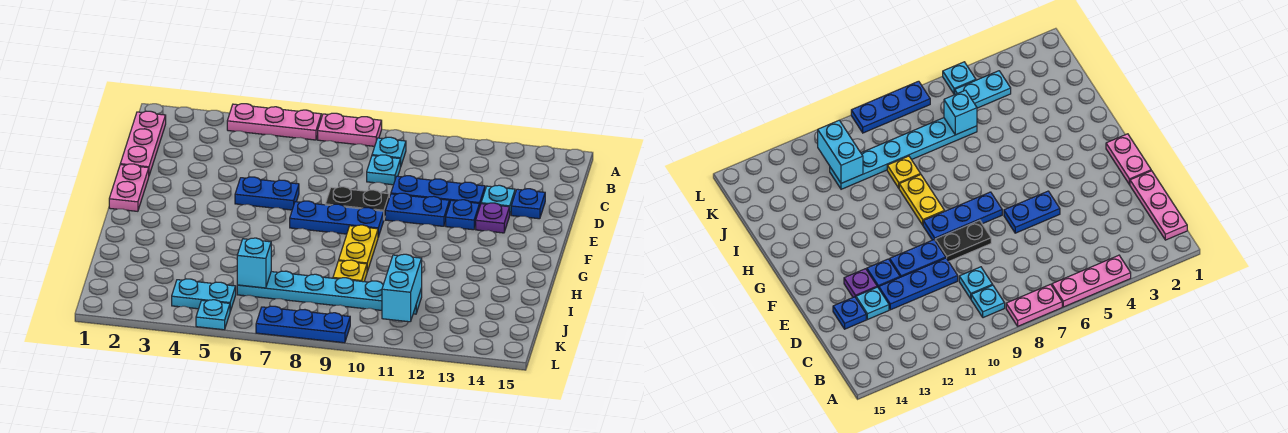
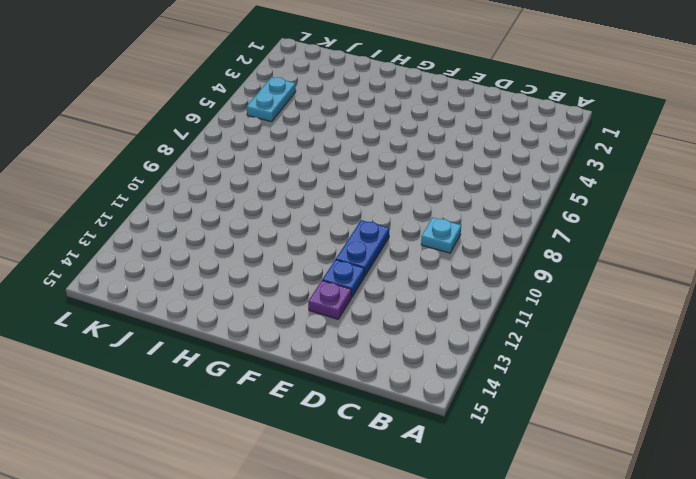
none -> pink 1x3 plate [227,104,321,140]
none -> pink 1x2 plate [318,113,382,146]
none -> pink 1x3 plate [120,111,166,175]

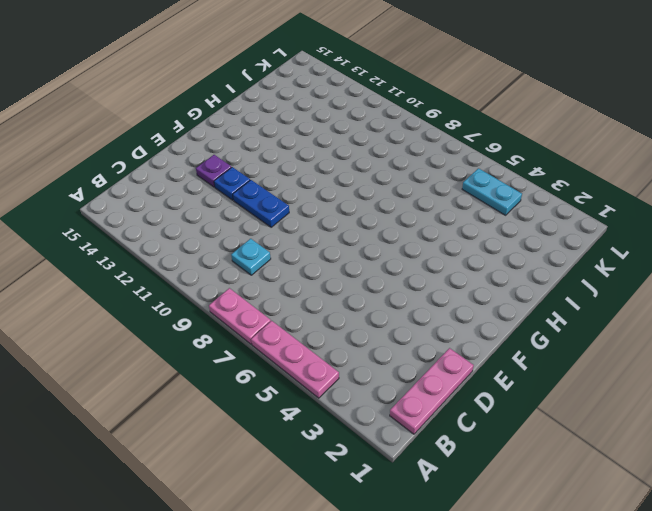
none -> cyan 1x1 plate [372,137,406,167]
none -> blue 1x3 plate [391,176,485,208]
none -> cyan 1x1 plate [481,185,515,213]

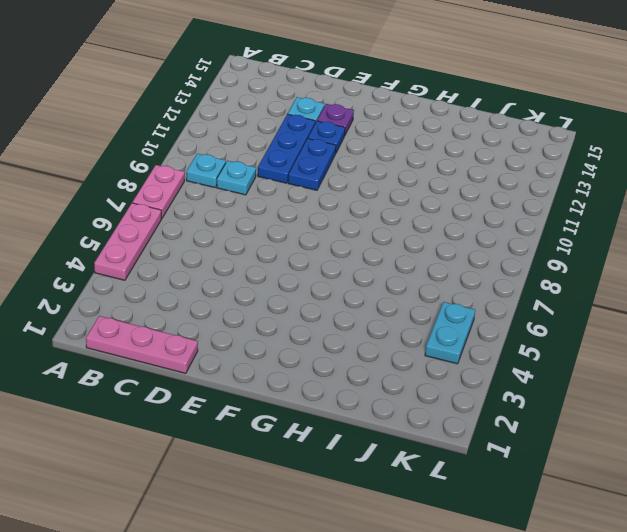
none -> blue 1x1 plate [511,189,545,219]
none -> pink 1x2 plate [109,164,149,211]
none -> blue 1x2 plate [235,177,299,210]

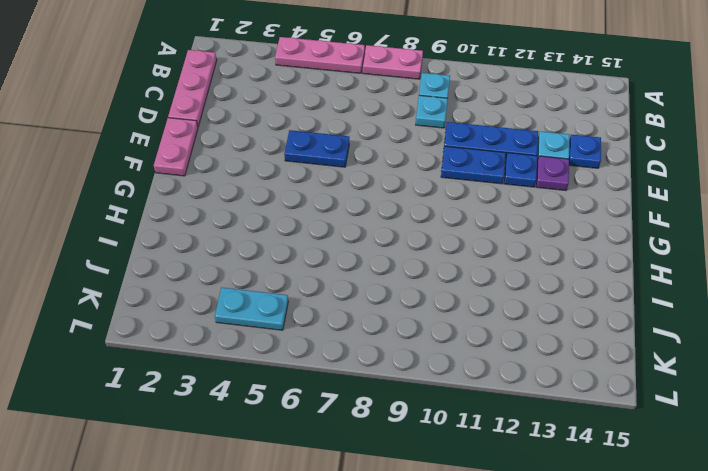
none -> black 1x2 plate [325,187,389,218]
none -> blue 1x3 plate [290,201,384,237]
none -> yellow 1x2 plate [339,225,378,271]

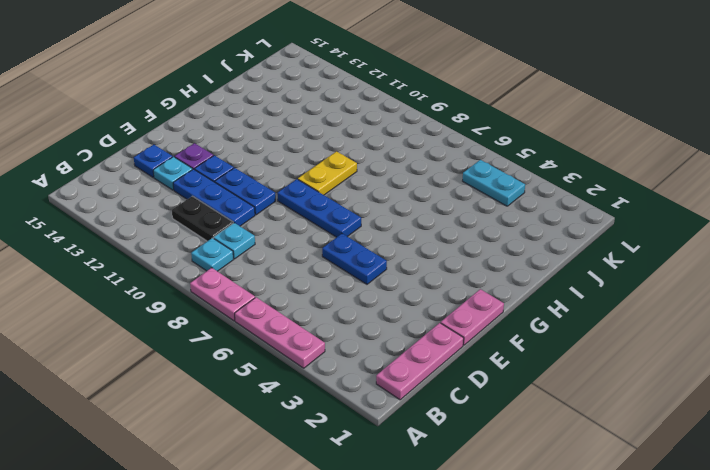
black 1x2 plate [172,196,233,241] -> black 1x2 plate moved to [325,187,389,218]
none -> yellow 1x1 plate [333,260,367,282]
none -> cyan 1x6 plate [237,271,422,314]
none -> cyan 1x1 plate [196,300,230,330]

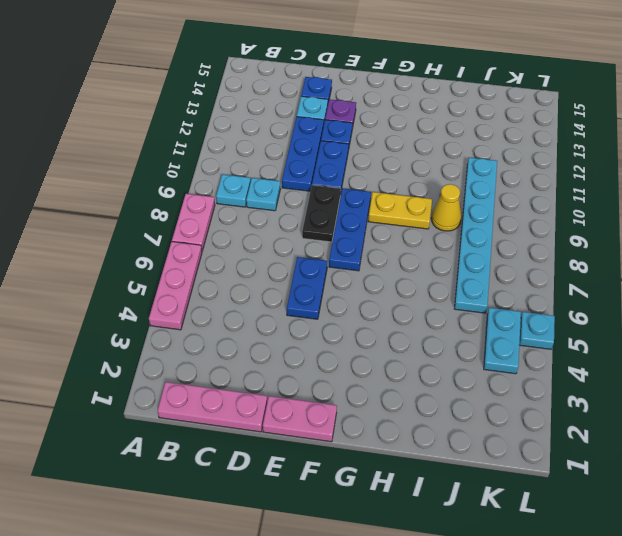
yellow 1x1 cone [431,184,461,231] -> yellow 1x1 plate [333,260,367,282]
none -> blue 1x3 plate [256,306,350,343]
none -> cyan 1x1 brick [237,238,271,288]
none -> cyan 1x2 brick [382,254,422,322]

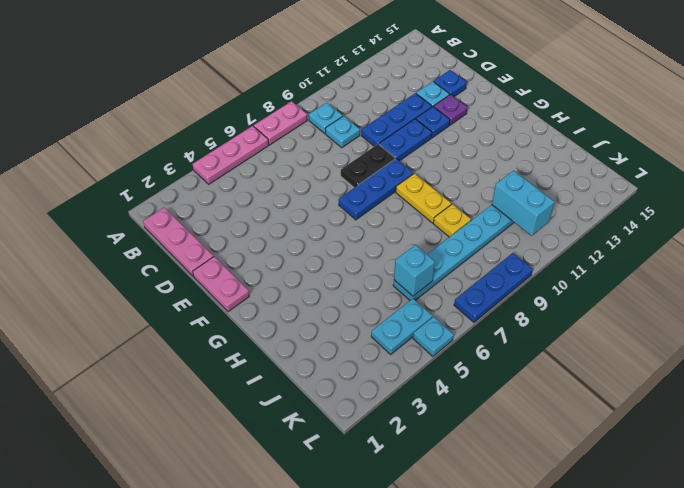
none -> blue 1x2 plate [235,177,299,210]

